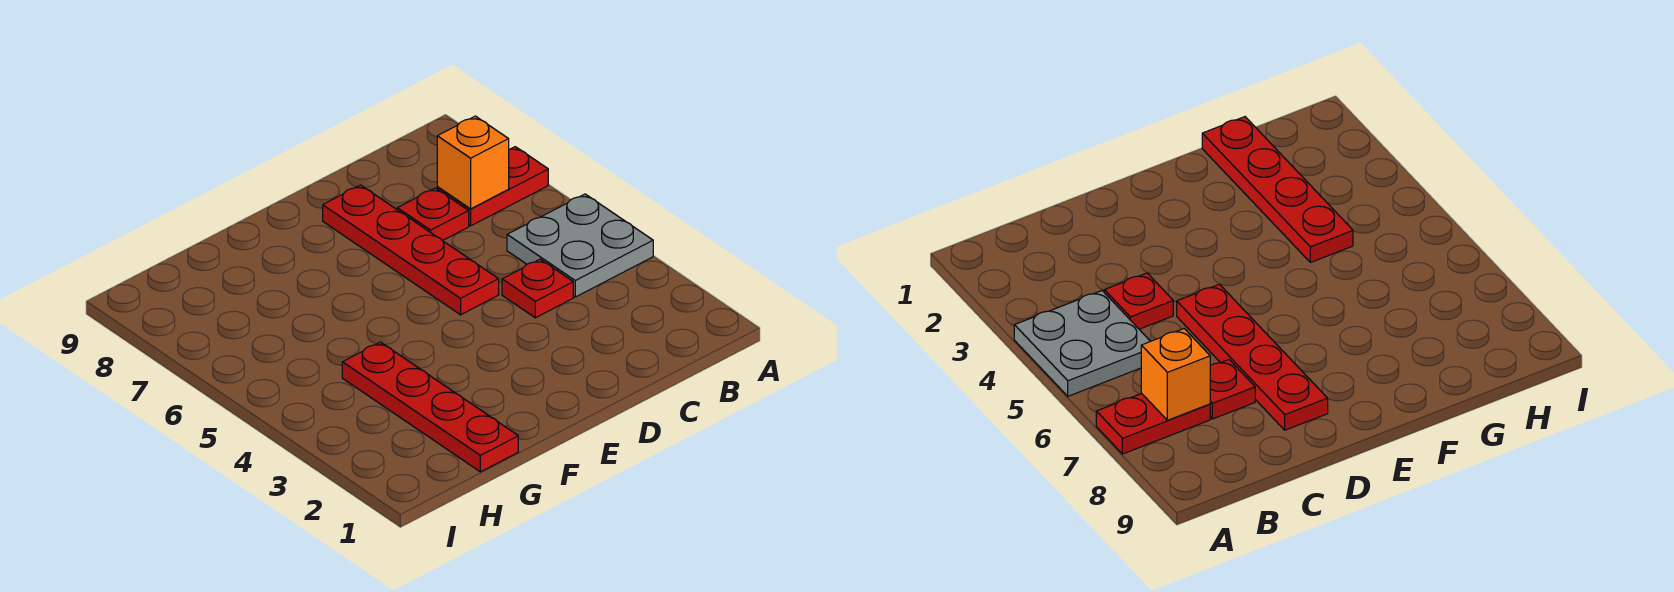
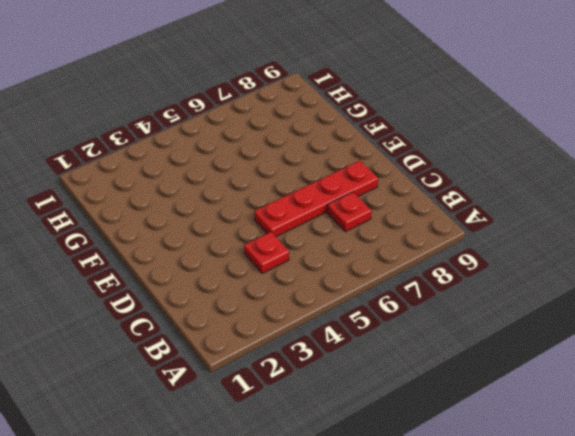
none -> grey 2x2 plate [507,194,653,297]
none -> red 1x2 plate [437,147,548,226]

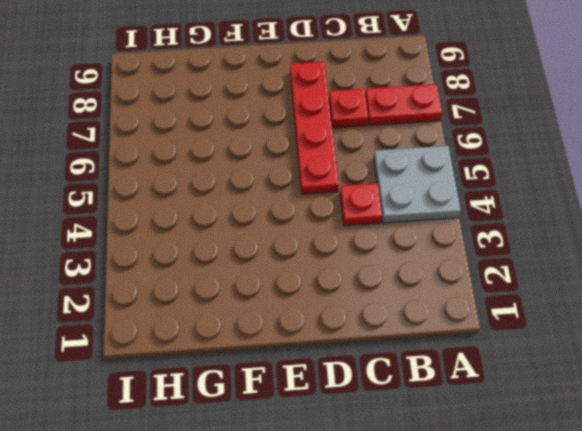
none -> red 1x4 plate [342,342,518,472]
none -> orange 1x1 brick [437,116,509,209]

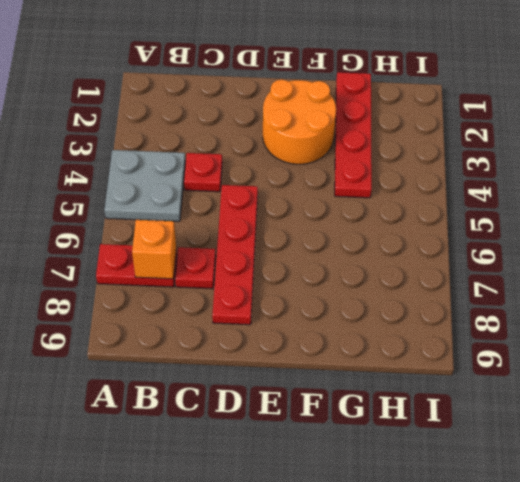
orange 2x2 round brick [263,80,336,164] -> none

